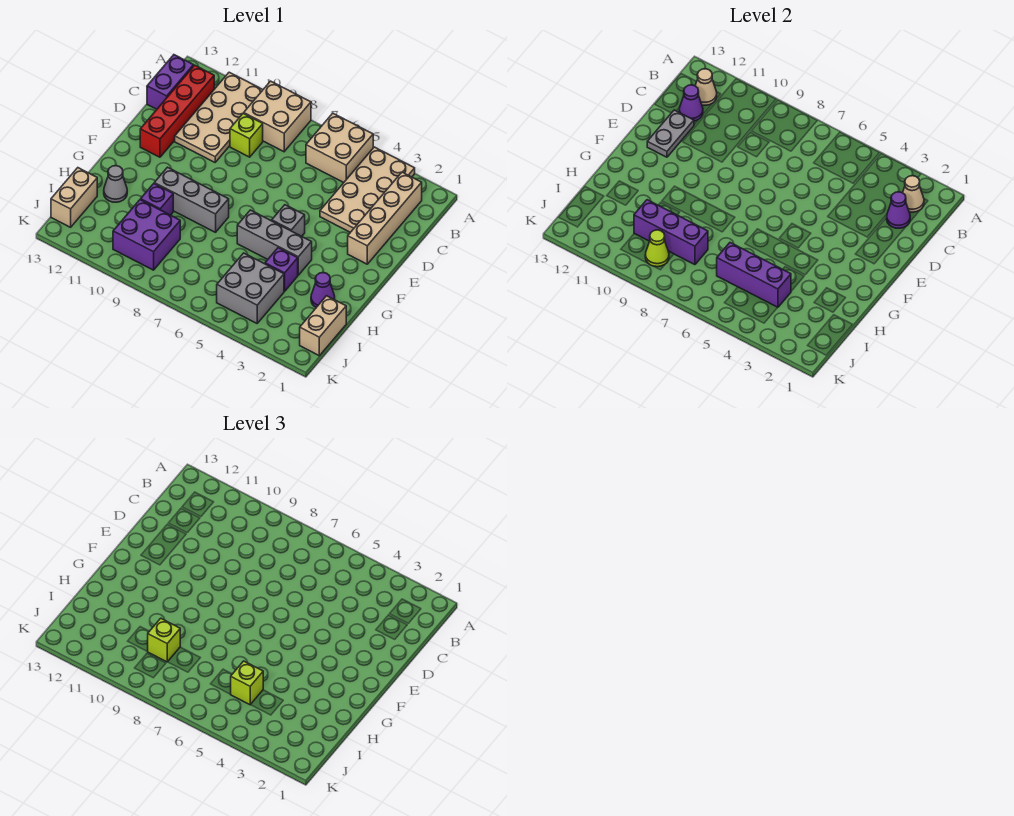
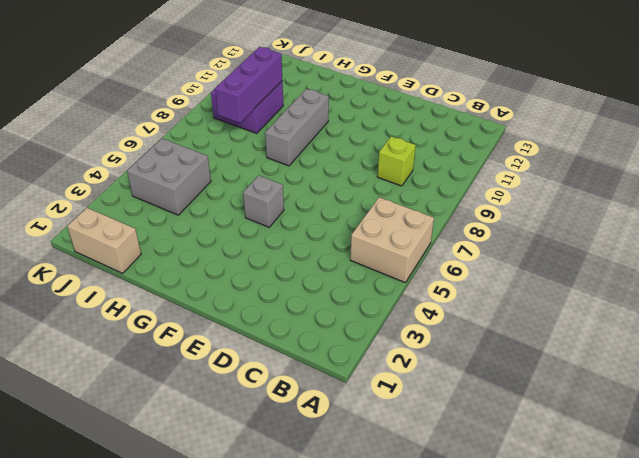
none -> tan 2x4 plate [320,147,415,232]
none -> tan 2x2 brick [244,81,311,152]
none -> tan 2x4 plate [175,72,263,162]

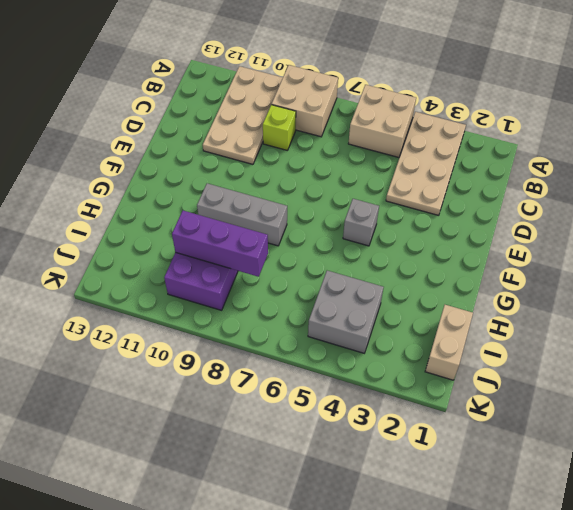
none -> tan 1x4 brick [348,172,422,264]
none -> red 1x4 brick [140,65,214,157]
none -> purple 1x2 brick [147,55,194,109]

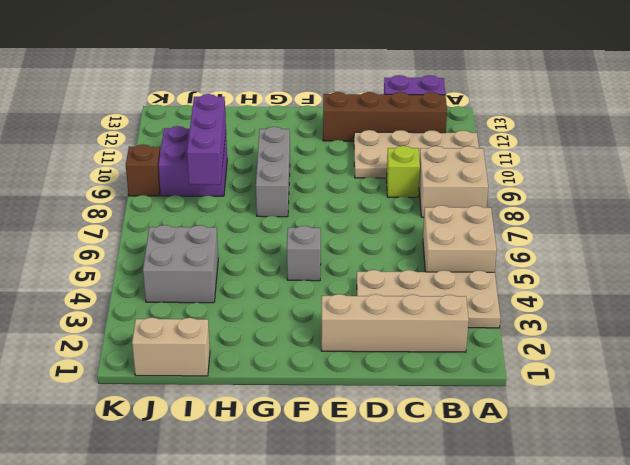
brown 1x4 brick [323,92,447,141] -> red 1x4 brick [140,65,214,157]
brown 1x1 brick [126,144,160,196] -> none
none -> grey 1x3 brick [237,210,312,275]
none -> purple 1x1 cone [311,273,335,307]
none -> purple 1x1 brick [265,248,298,291]

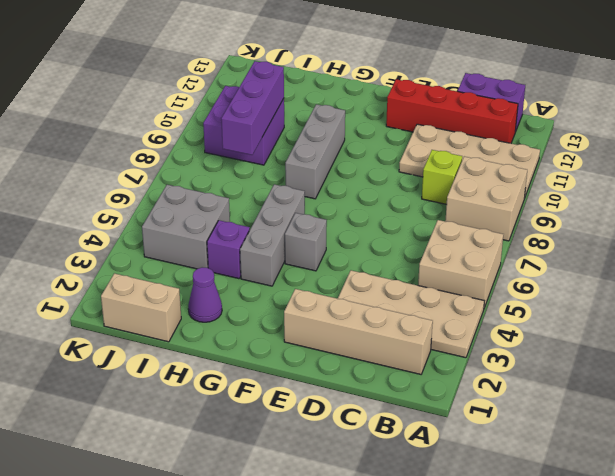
none -> purple 1x1 brick [141,184,173,215]
none -> grey 1x1 cone [104,166,127,202]
none -> tan 1x2 brick [51,168,97,227]

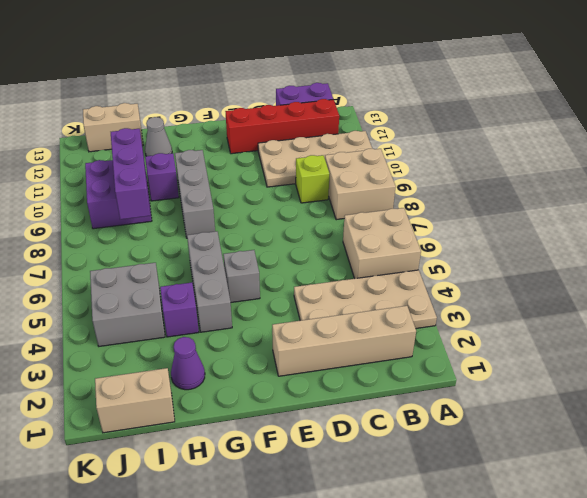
none -> tan 1x1 cone [903,176,924,212]
none -> tan 1x1 cone [695,69,717,105]
none -> purple 1x1 cone [887,192,910,228]

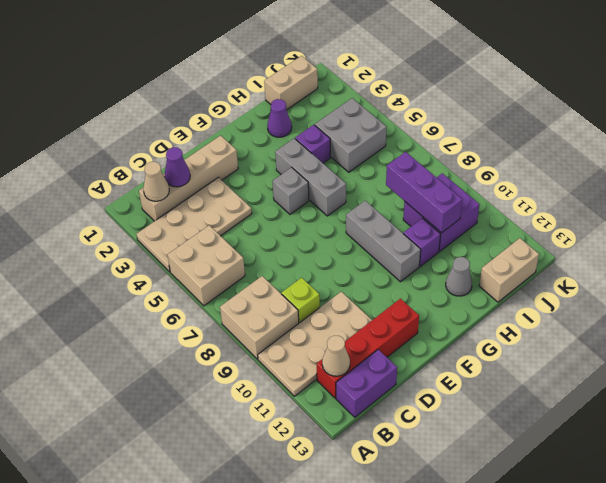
none -> purple 1x1 cone [679,85,703,121]
none -> grey 1x2 plate [647,110,694,157]
none -> purple 1x3 brick [717,243,791,307]

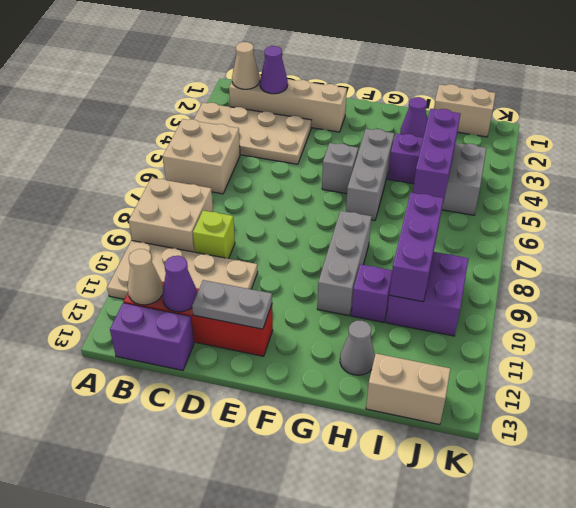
none -> lime 1x1 cone [645,230,669,267]
none -> lime 1x1 brick [231,661,263,705]
none -> lime 1x1 brick [147,618,180,662]

